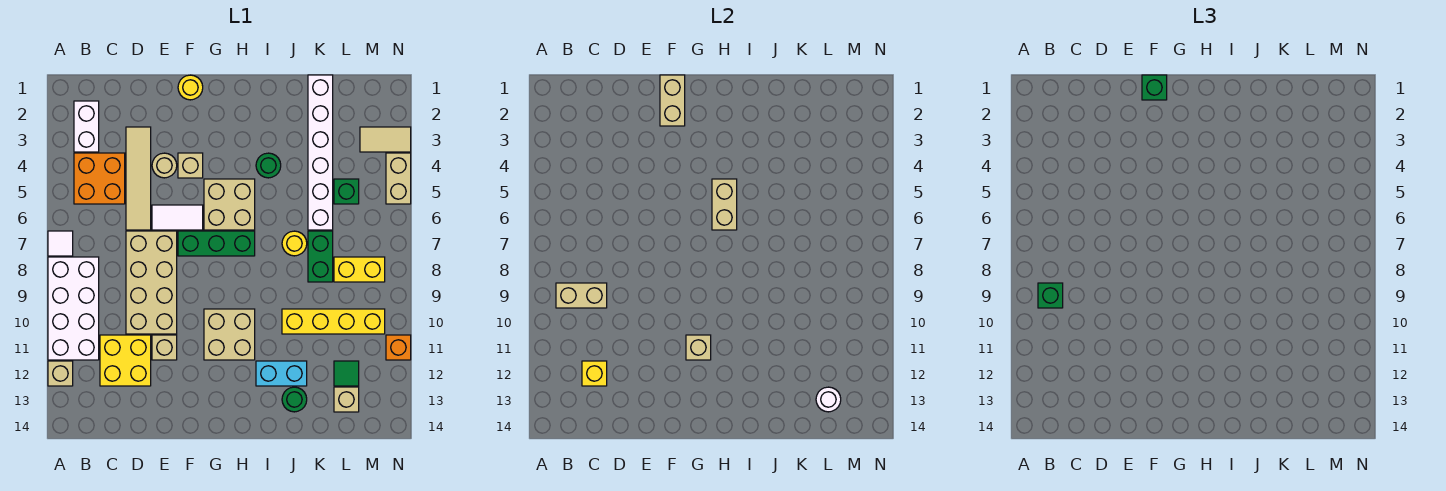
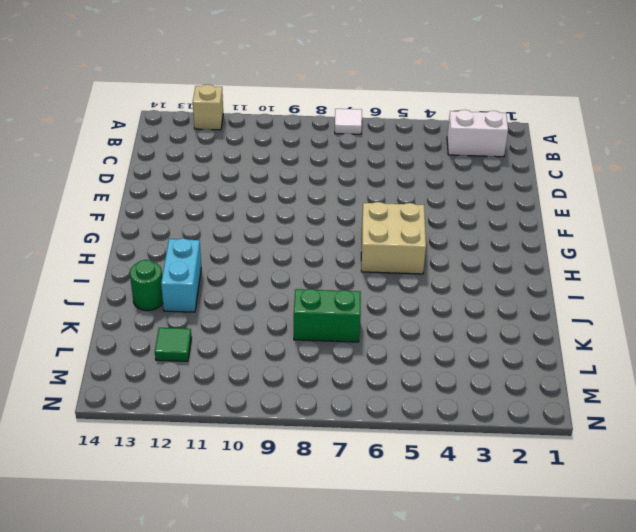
none -> white 2x4 brick [48,257,99,360]
none -> orange 2x2 brick [74,153,125,204]
none -> yellow 2x2 brick [100,335,151,386]
none -> tan 1x4 tile [126,127,151,230]

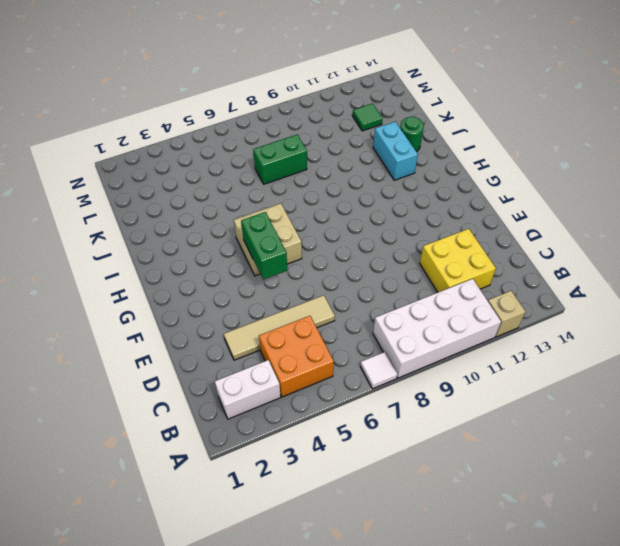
green 1x2 brick [241,212,287,280] -> none
none -> tan 2x4 brick [126,231,177,334]
none -> tan 1x1 round brick [152,153,177,178]
none -> white 1x2 tile [152,205,203,230]
none -> tan 1x1 brick [152,335,177,360]

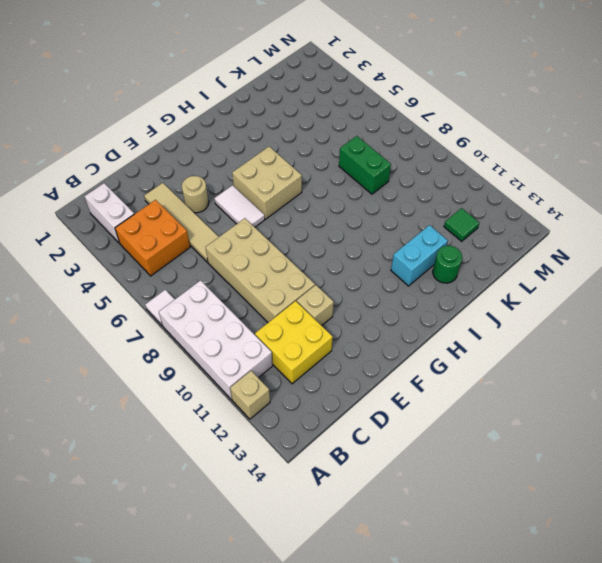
white 1x2 tile [214,185,265,227] -> white 1x2 tile turned to [152,205,203,230]
none -> yellow 1x1 round brick [178,75,203,100]
none -> tan 1x1 brick [178,153,203,178]
none -> green 1x3 brick [178,231,255,256]
none -> tan 2x2 brick [204,309,255,360]

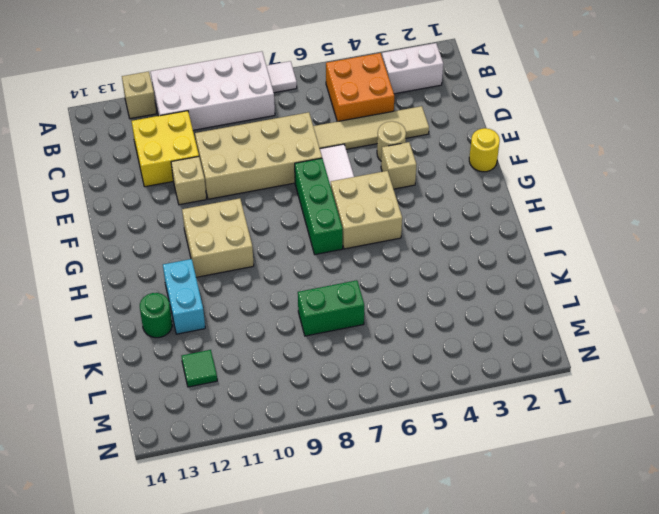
none -> green 1x1 round brick [256,153,281,178]
none -> yellow 1x1 round brick [282,231,307,256]
none -> yellow 1x4 brick [282,309,385,334]
none -> white 1x6 brick [308,75,333,230]

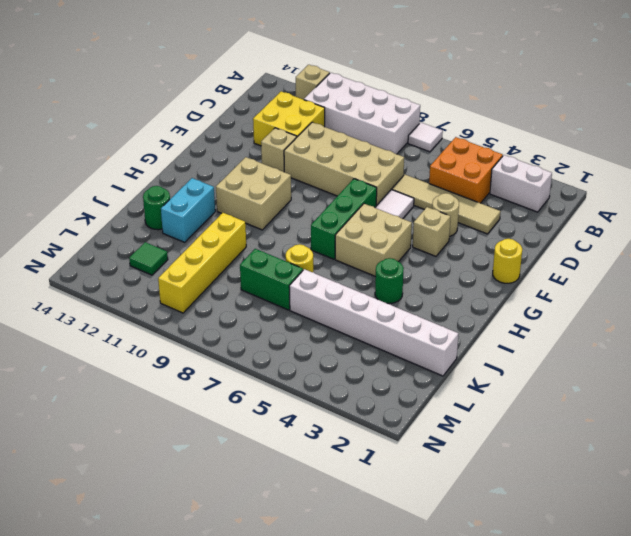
none -> green 1x1 brick [334,179,359,204]
none -> yellow 1x2 brick [334,257,385,282]
none -> tan 1x1 brick [334,387,359,412]
none -> tan 1x2 tile [360,127,411,152]

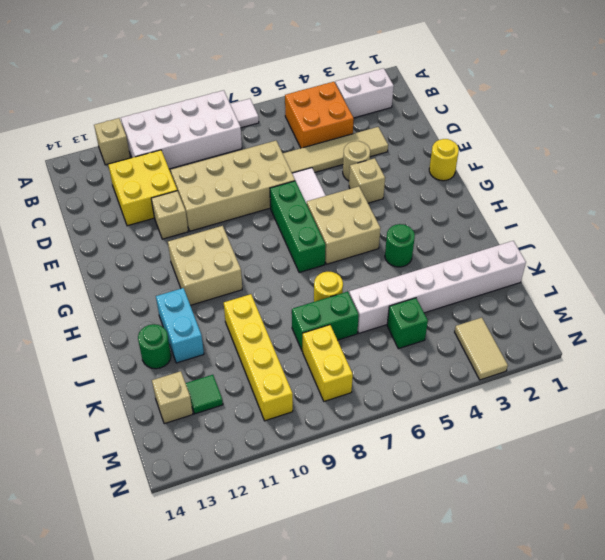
none -> tan 1x2 brick [386,153,411,204]
none -> orange 1x1 brick [386,335,411,360]
none -> tan 1x2 brick [556,283,607,308]
none -> yellow 1x1 brick [582,361,607,386]

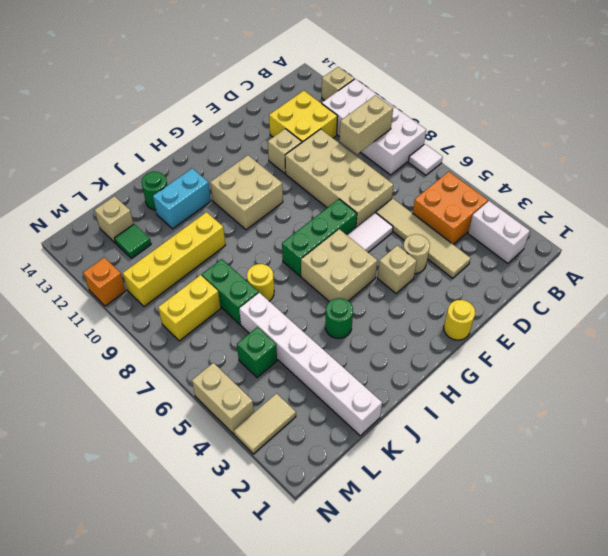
none -> yellow 1x1 brick [582,361,607,386]
none -> tan 1x2 brick [660,75,685,126]
none -> tan 1x1 brick [686,335,711,360]
none -> tan 1x2 brick [712,179,737,230]

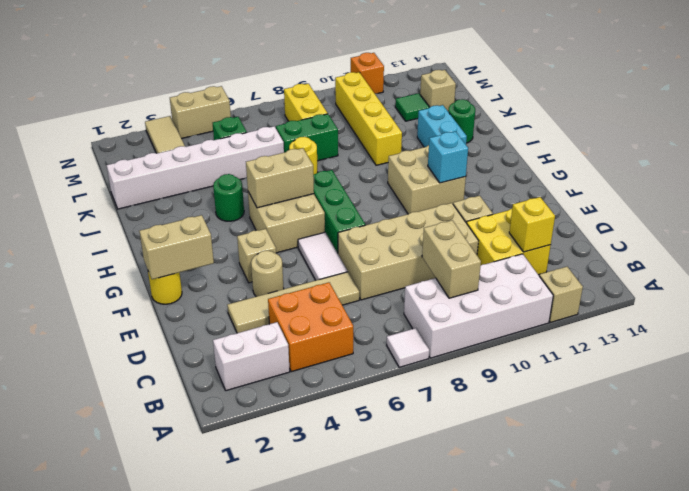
cyan 1x1 brick [428,132,468,183] -> tan 1x1 brick [686,335,711,360]
none -> white 1x1 round brick [816,387,841,412]
none -> green 1x1 brick [1038,283,1063,308]
none -> green 1x1 brick [1142,75,1167,100]

